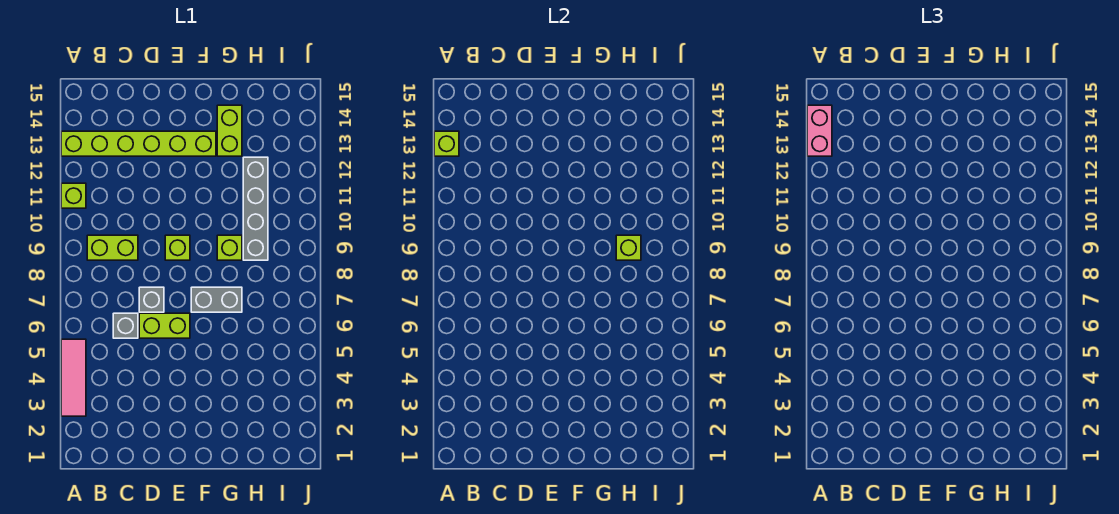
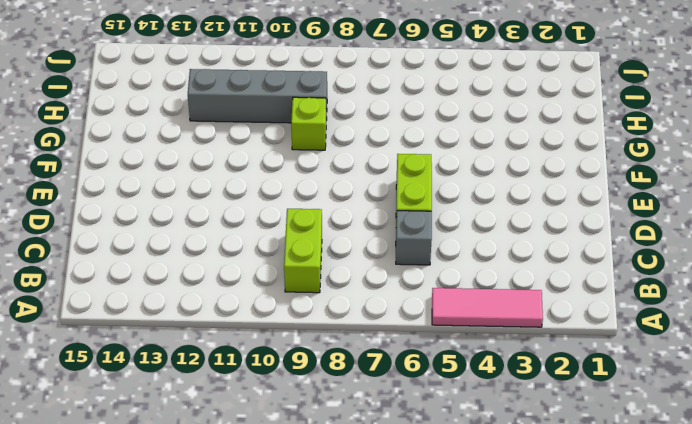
none -> lime 1x1 brick [61,183,86,208]
none -> lime 1x6 brick [61,131,216,156]
none -> grey 1x1 brick [139,287,164,312]

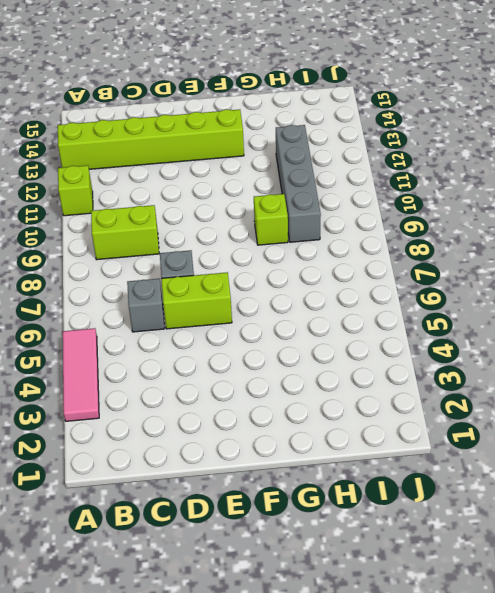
none -> lime 1x1 brick [165,235,190,260]
none -> grey 1x2 brick [191,287,242,312]
none -> lime 1x2 brick [217,105,242,156]

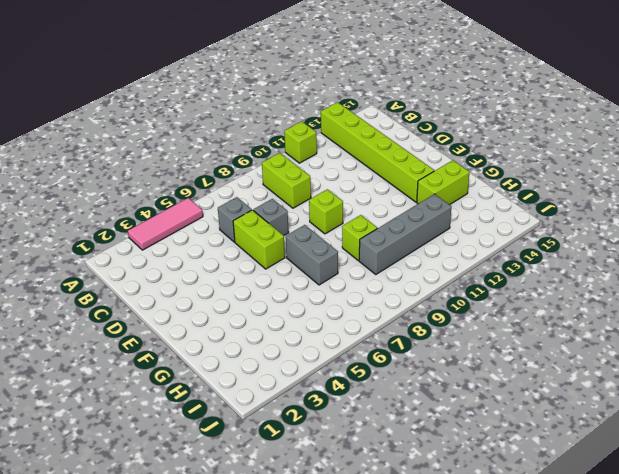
none -> lime 1x1 brick [434,131,459,156]
none -> lime 1x1 brick [616,235,641,260]
none -> pink 1x2 brick [807,105,832,156]

